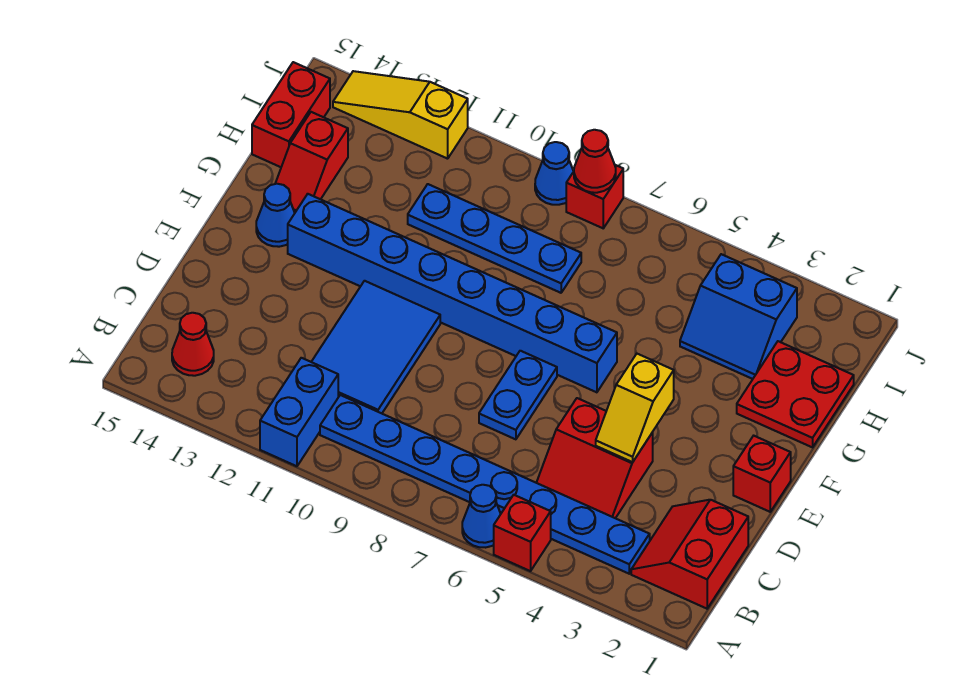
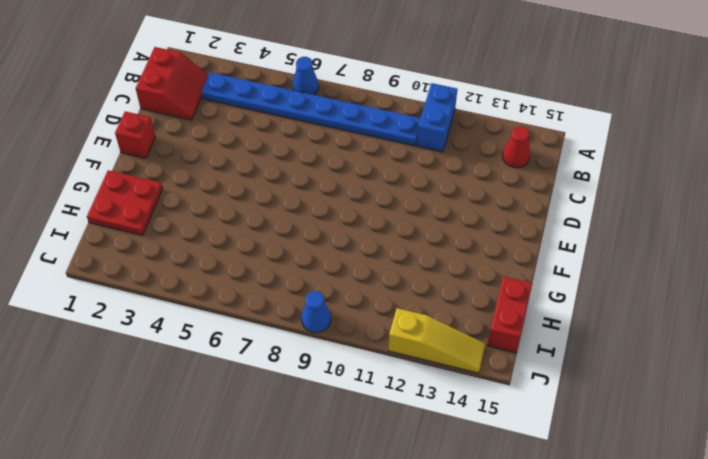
none -> red 1x1 brick [494,495,551,571]
none -> red 2x2 slope [536,398,653,518]
none -> blue 2x3 tile [312,281,440,413]

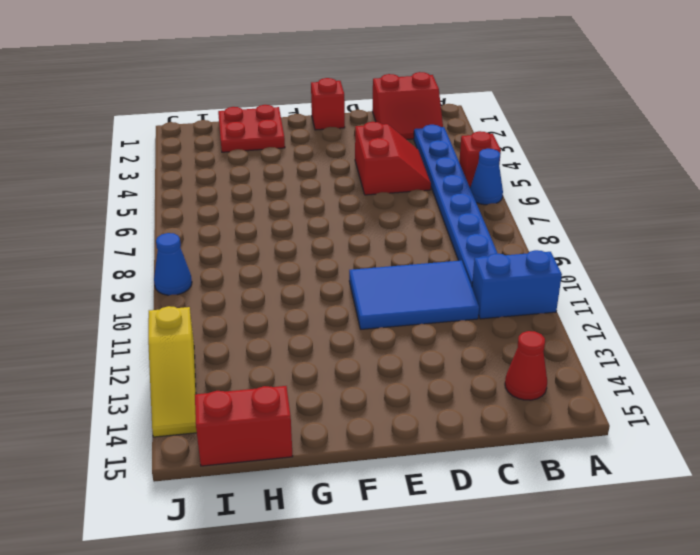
none -> blue 1x2 plate [479,351,557,439]
none -> blue 1x8 brick [288,194,617,392]
none -> blue 1x1 cone [256,184,295,247]

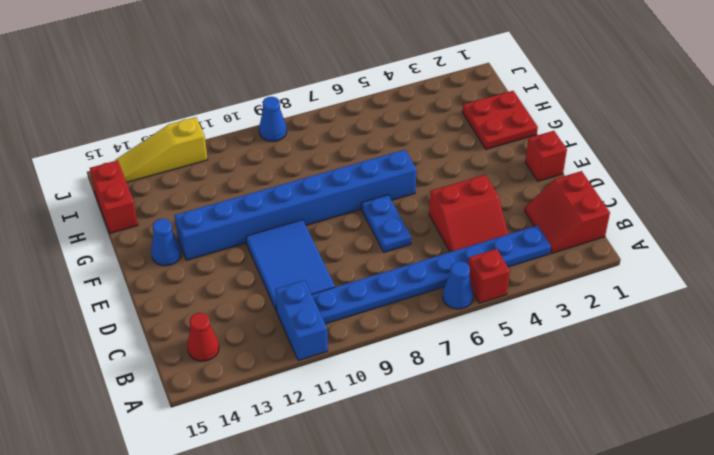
none -> red 1x2 slope [275,112,348,212]
none -> blue 2x2 slope [680,254,797,379]
none -> blue 1x4 plate [408,184,581,293]

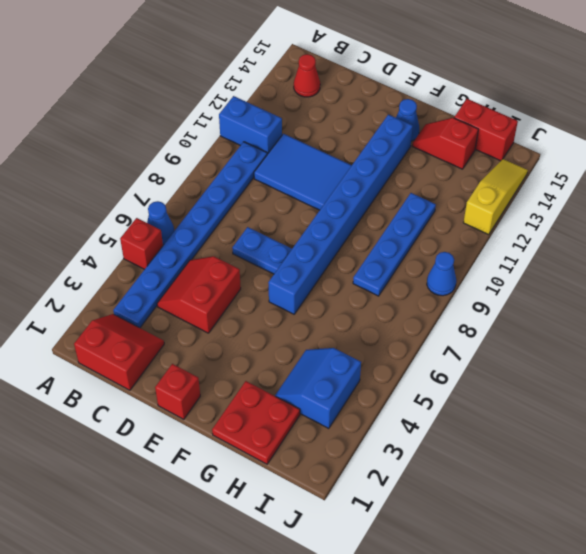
none -> red 1x1 brick [566,165,623,228]
none -> yellow 1x2 slope [596,354,674,462]
none -> red 1x1 cone [574,130,616,193]

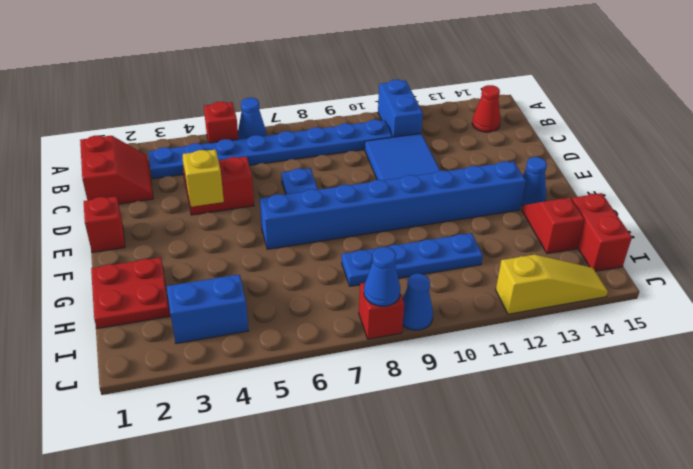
blue 1x1 cone [364,247,400,306] -> red 1x1 cone [574,130,616,193]

